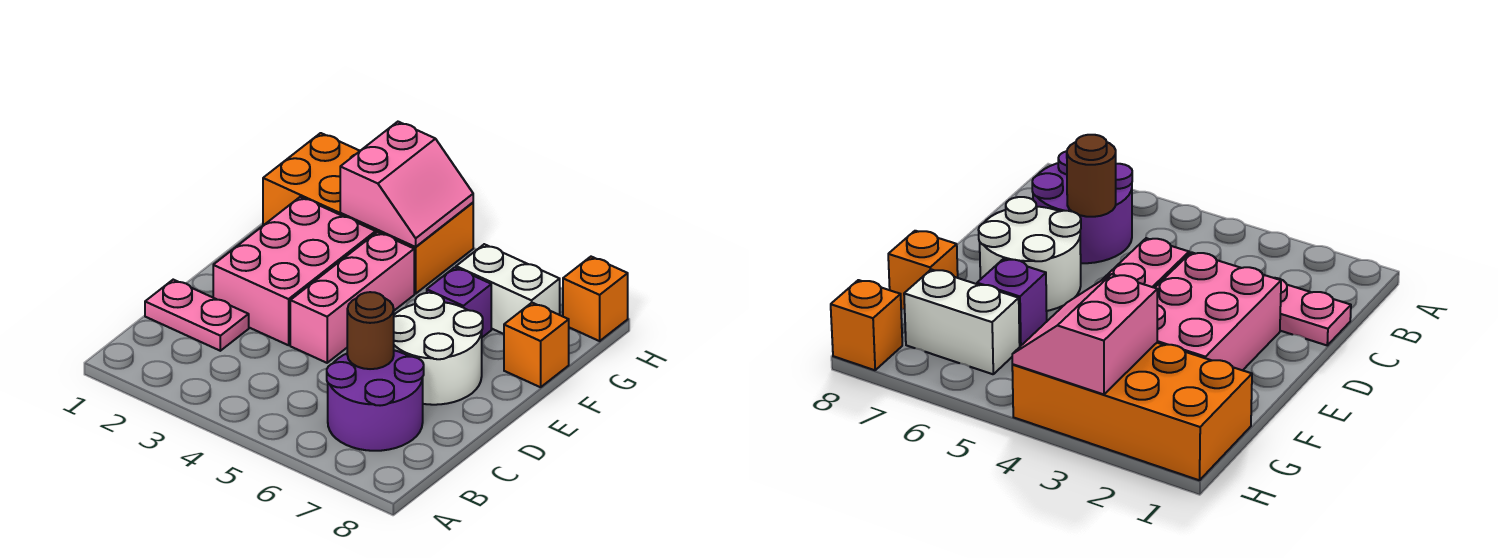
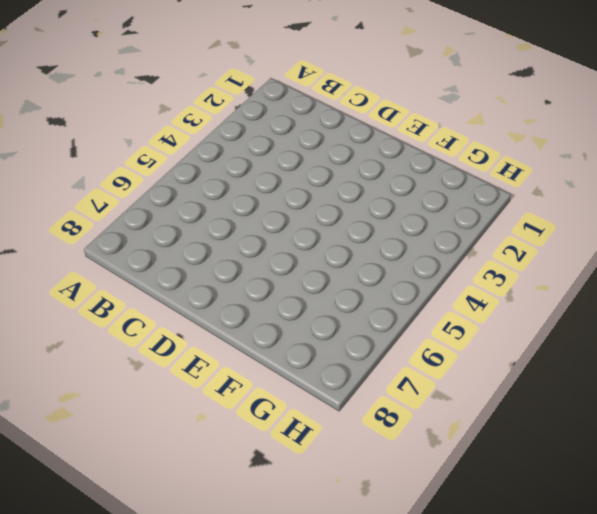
none -> purple 2x2 round brick [327,350,424,451]
none -> pink 1x2 plate [145,280,249,351]
none -> pink 2x3 brick [213,197,376,345]

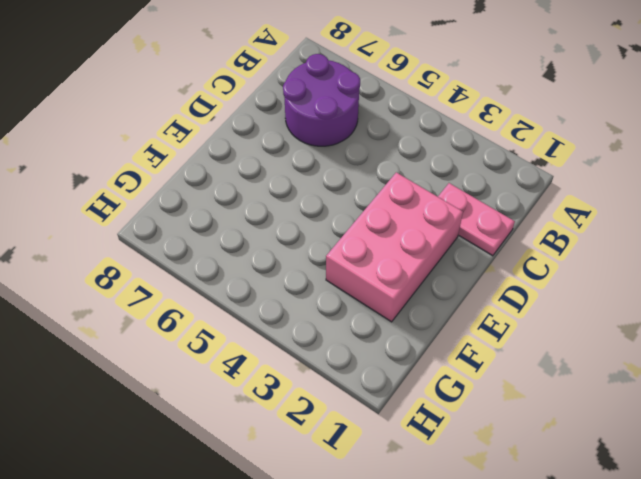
none -> pink 1x3 brick [290,232,414,363]
none -> white 2x2 round brick [394,293,483,405]
none -> purple 1x1 brick [427,267,491,337]

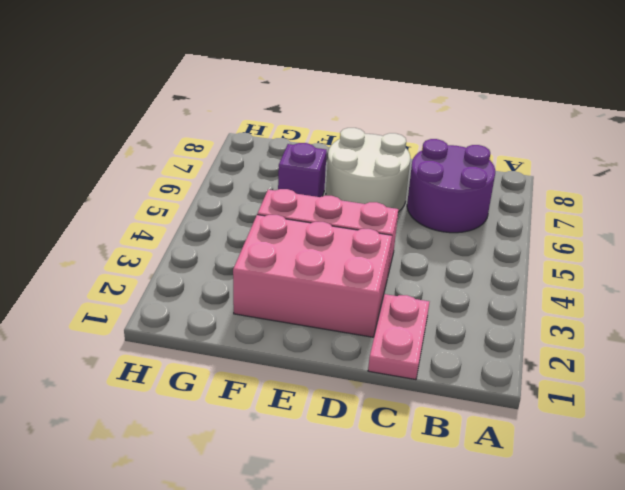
none -> orange 1x1 brick [504,303,569,387]
none -> orange 2x4 brick [263,133,473,294]
none -> white 1x2 brick [456,244,560,334]

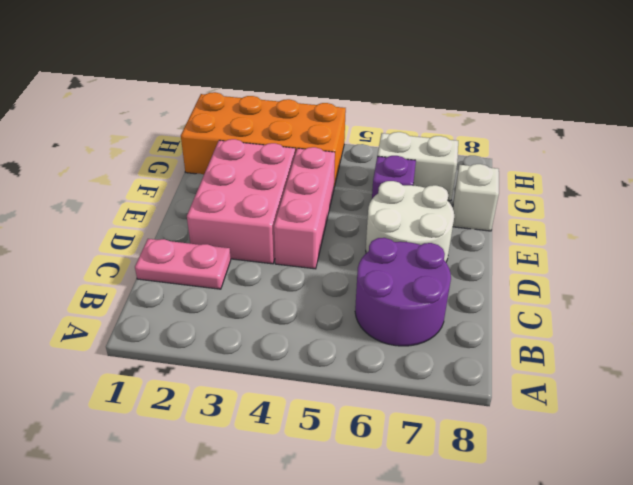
white 1x1 brick [453,164,499,231] -> orange 1x1 brick [504,303,569,387]
none -> orange 1x1 brick [563,257,628,341]
none -> brown 1x1 round brick [347,292,394,369]
none -> pink 2x2 slope [340,122,473,247]

